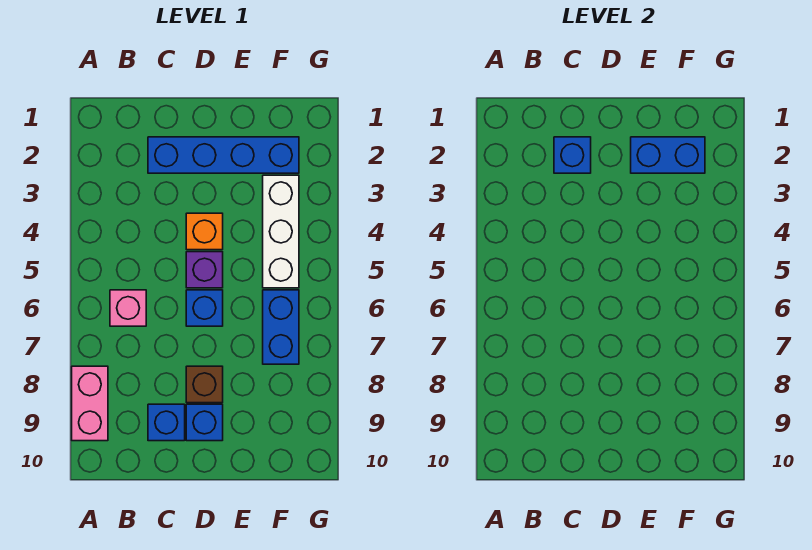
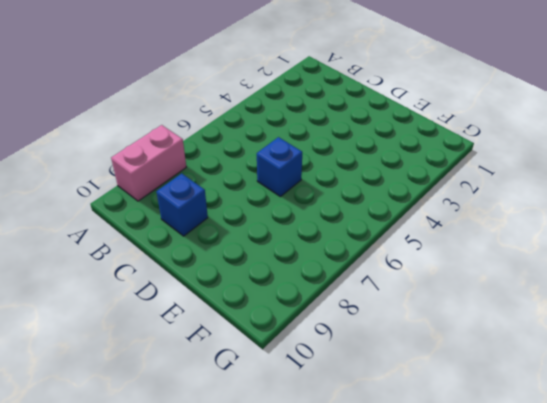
none -> pink 1x1 brick [110,290,146,326]
none -> blue 1x4 brick [148,137,299,173]
none -> orange 1x1 brick [186,213,223,250]

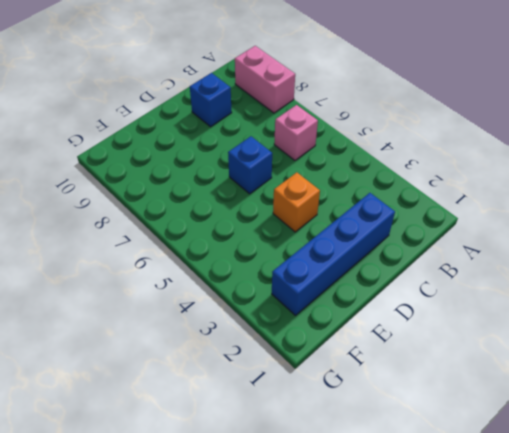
none -> purple 1x1 brick [186,252,223,288]
none -> brown 1x1 brick [186,366,223,403]
none -> blue 1x1 brick [186,404,223,441]

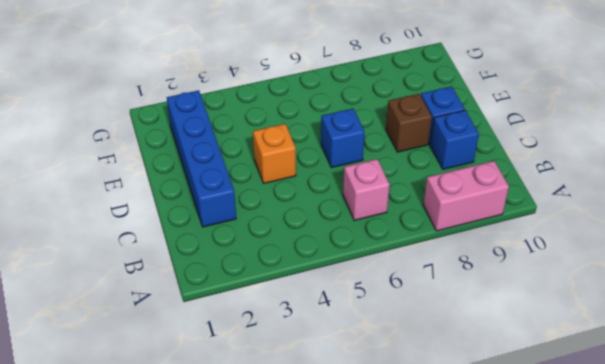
none -> purple 1x1 brick [186,252,223,288]
none -> white 1x3 brick [263,175,299,288]
none -> blue 1x2 brick [263,290,299,364]

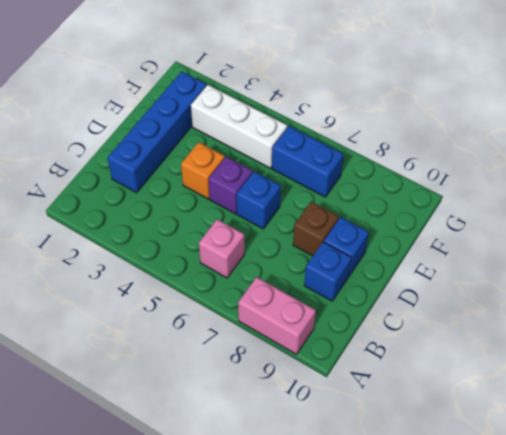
none -> blue 1x1 brick [554,137,591,173]
none -> blue 1x2 brick [631,137,705,173]

